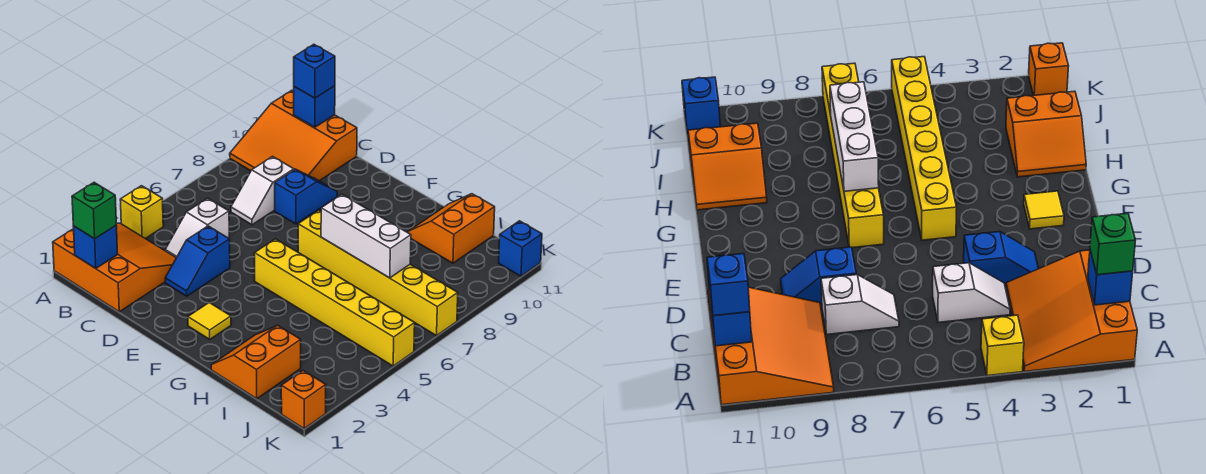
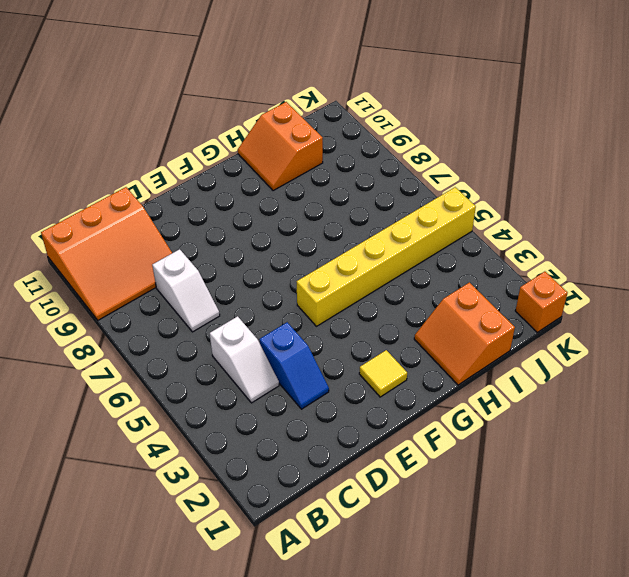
none -> orange 3x3 slope [53,223,176,312]
none -> yellow 1x1 brick [120,186,163,239]
none -> blue 1x2 slope [275,169,337,224]

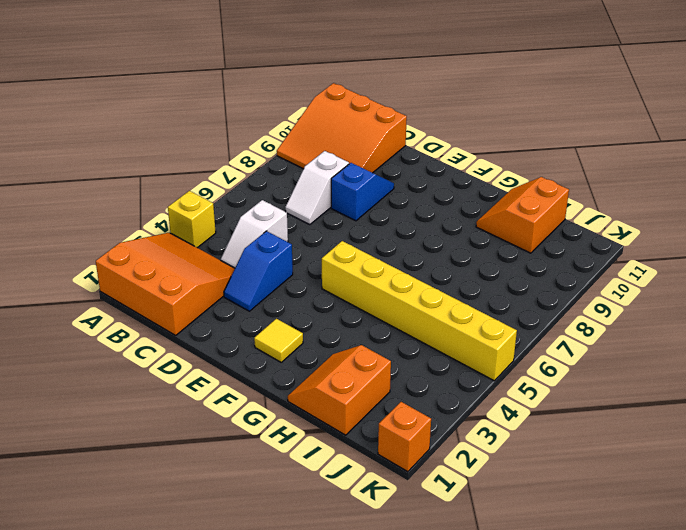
none -> yellow 1x6 brick [298,210,458,336]
none -> blue 1x1 brick [499,221,542,276]
none -> blue 1x1 brick [73,226,118,268]

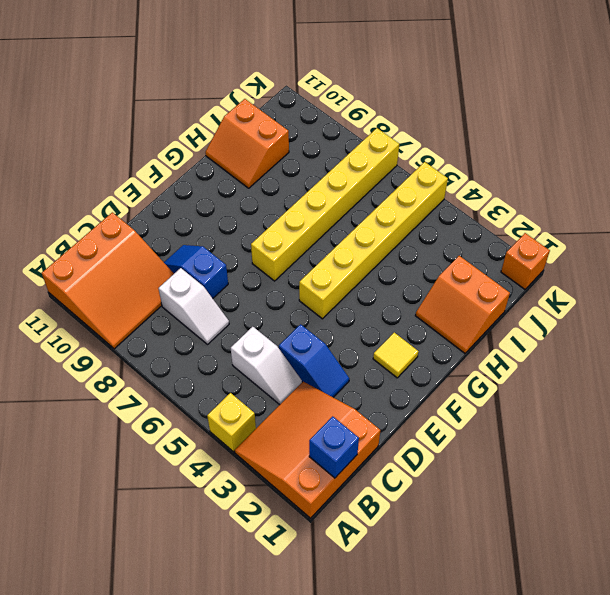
none -> blue 1x1 brick [499,221,542,276]
none -> blue 1x1 brick [294,86,335,127]
none -> white 1x3 brick [321,194,411,278]

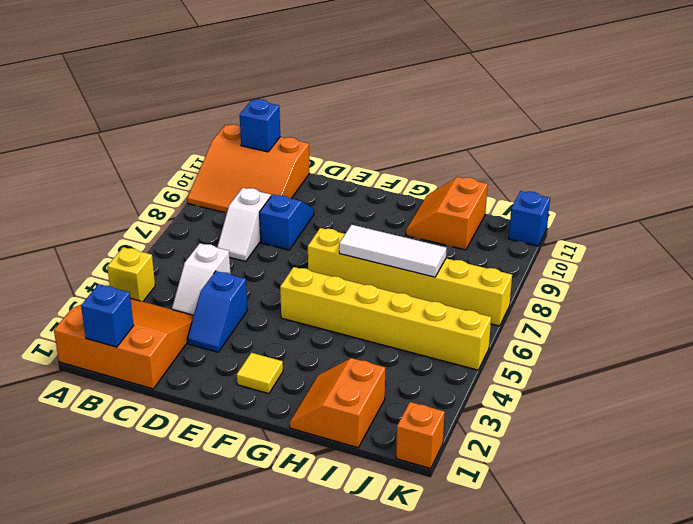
white 1x3 tile [339,225,447,277] -> white 1x3 brick [321,194,411,278]
none -> green 1x1 brick [72,182,116,239]
none -> blue 1x1 brick [294,44,335,98]

